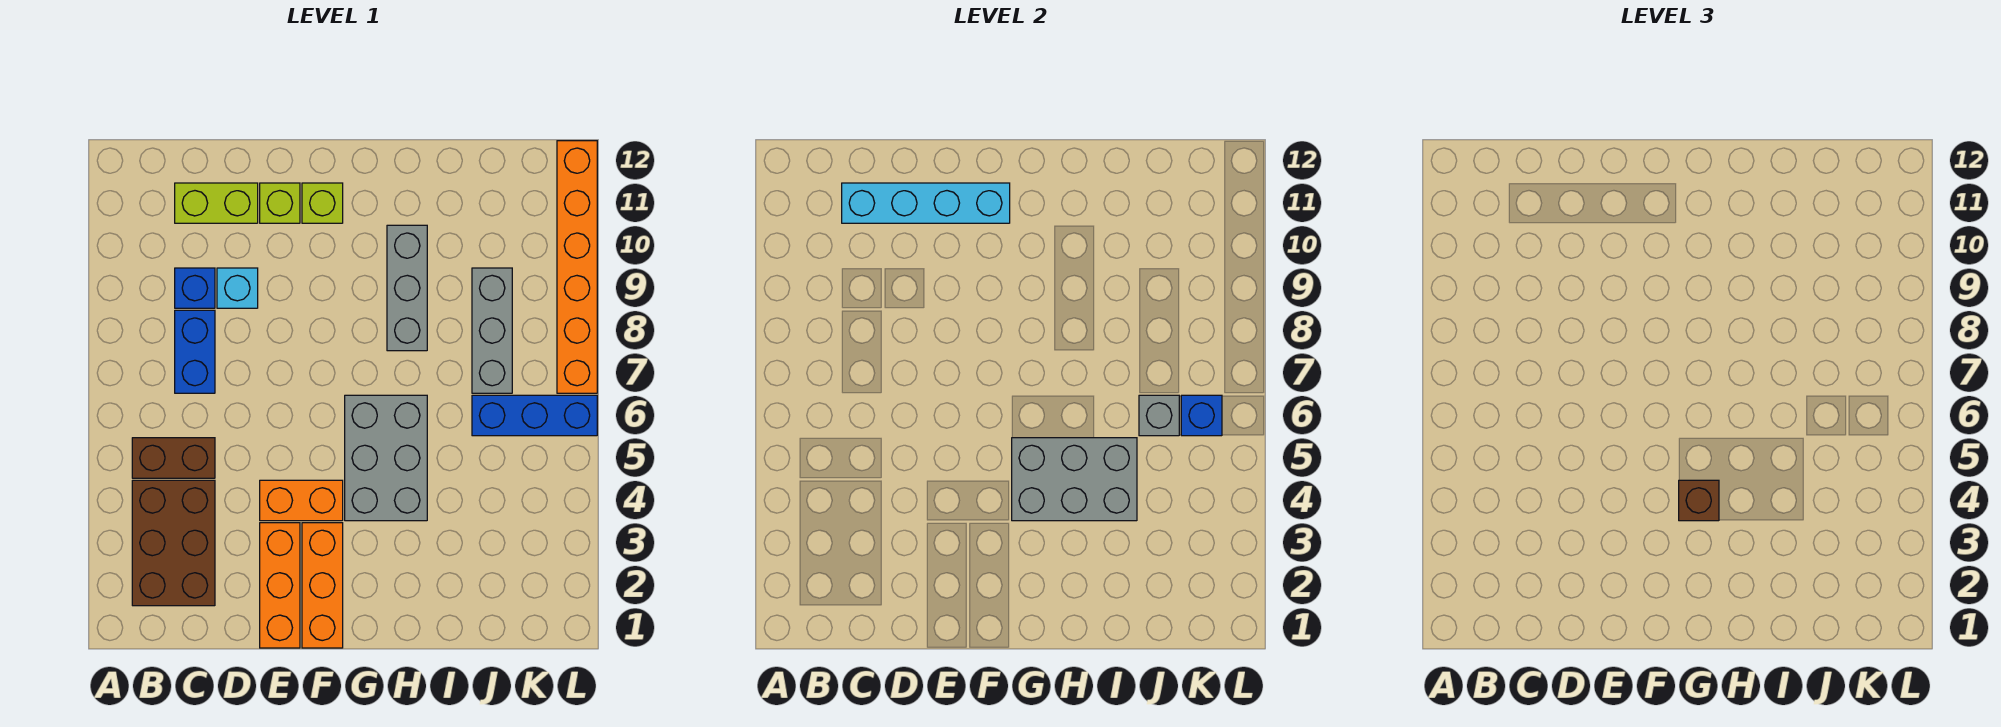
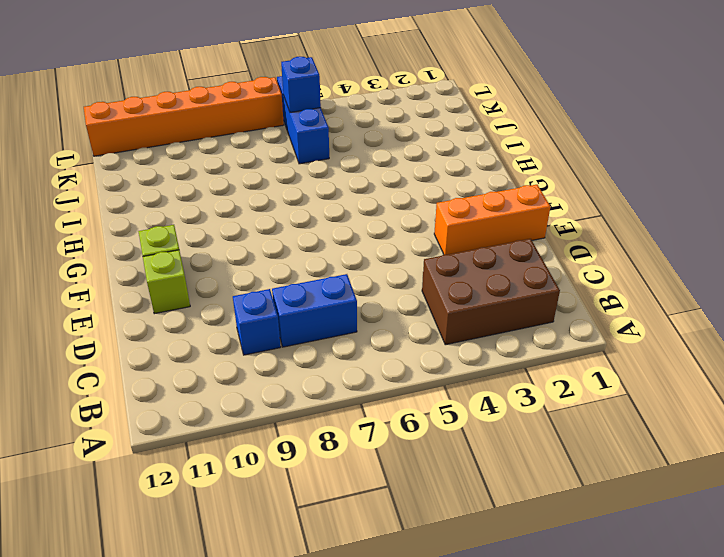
none -> brown 1x2 brick [132,438,215,478]
none -> lime 1x2 brick [175,183,258,223]
none -> cyan 1x1 brick [217,268,258,308]

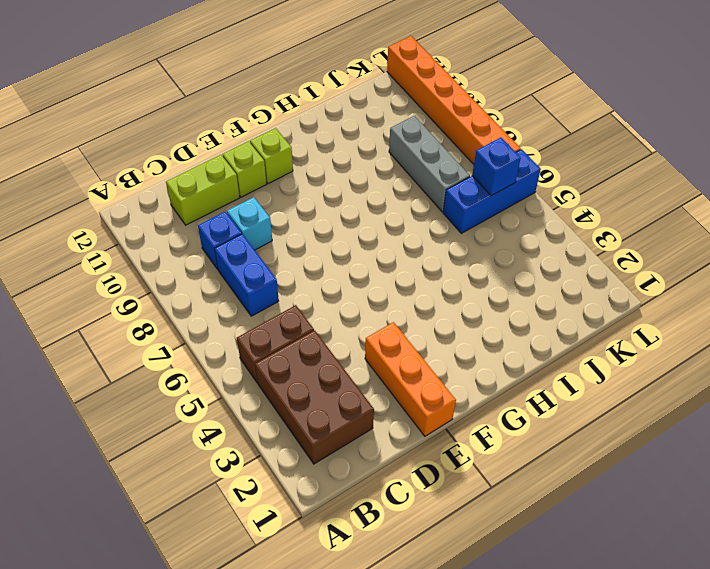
none -> orange 1x2 brick [260,480,343,521]
none -> orange 1x3 brick [302,523,343,648]
none -> grey 2x3 brick [345,395,427,521]

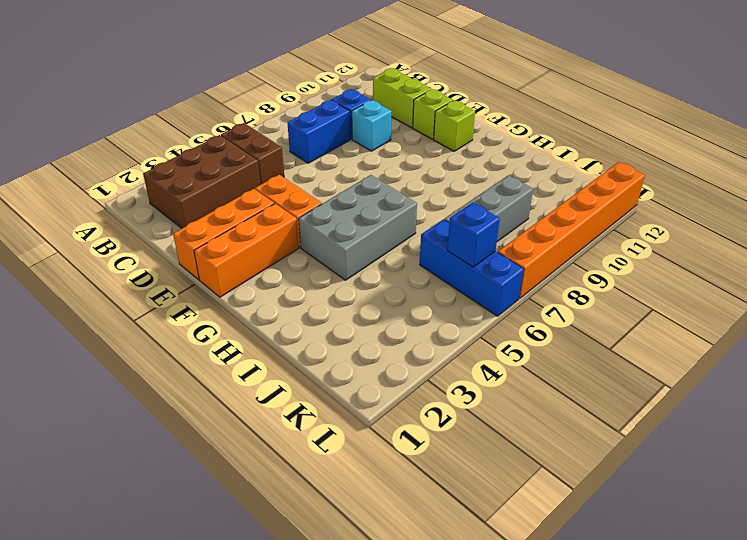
none -> grey 1x3 brick [387,225,427,351]
none -> cyan 1x4 brick [842,183,1010,223]
none -> grey 2x3 brick [1012,438,1137,521]

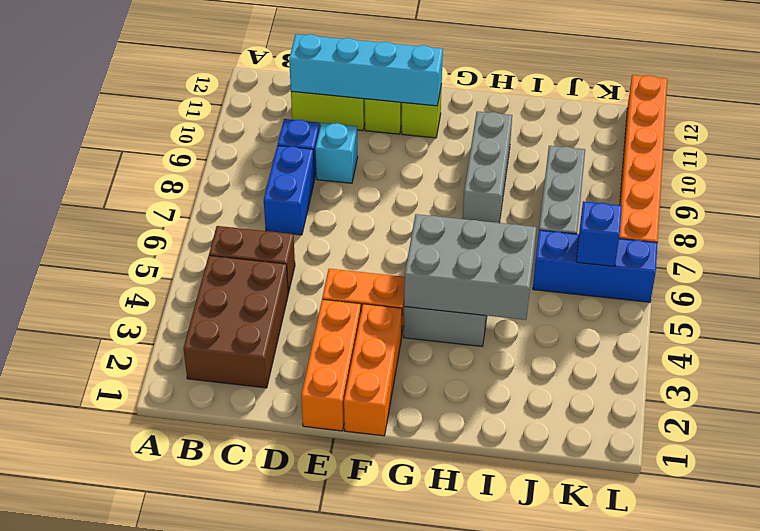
none -> grey 1x1 brick [1139,395,1179,436]
none -> brown 1x1 brick [1679,480,1719,521]

